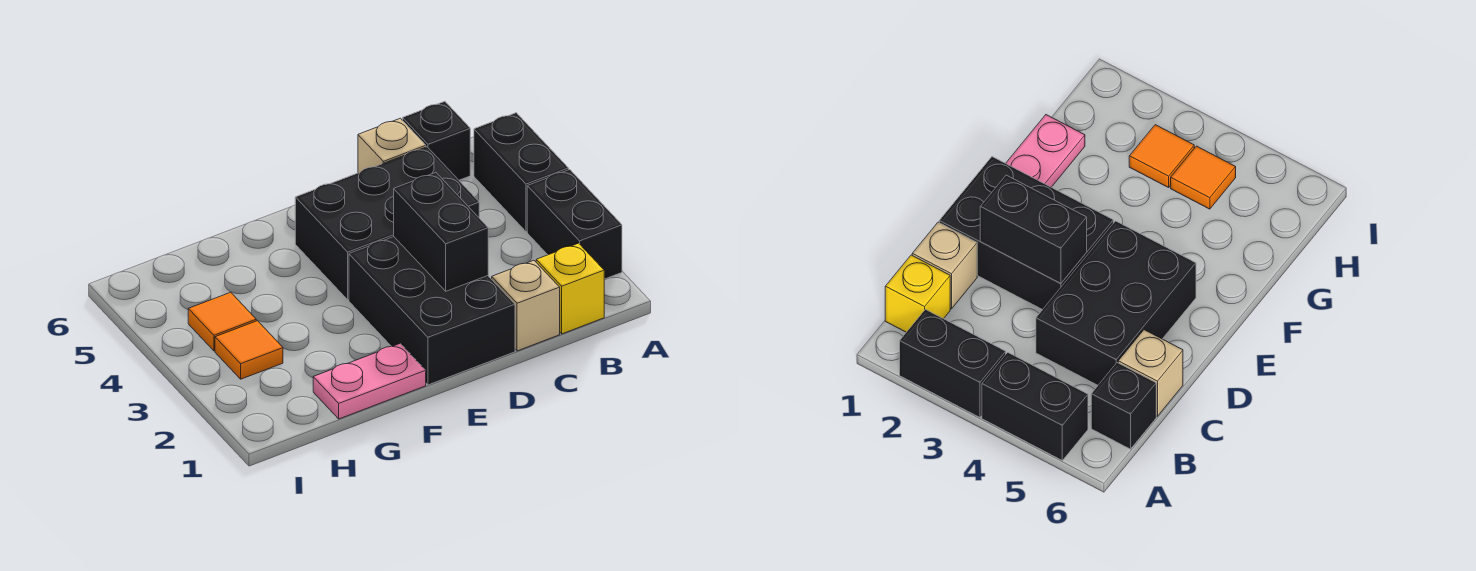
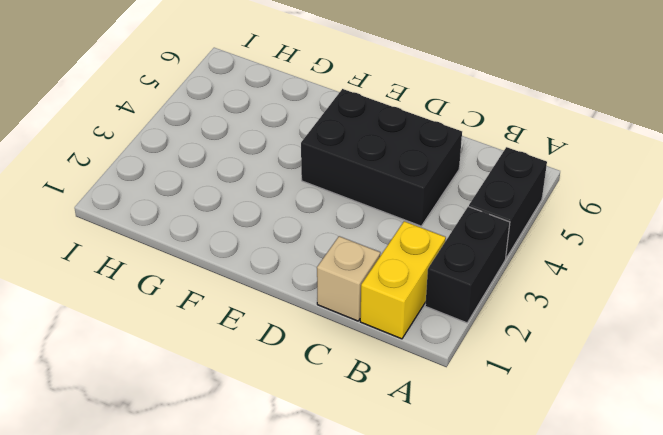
yellow 1x2 brick [360,221,446,339] -> yellow 1x1 brick [536,243,604,334]
none -> black 1x1 brick [403,101,470,180]
none -> tan 1x1 brick [358,118,426,173]
none -> black 2x3 brick [349,237,515,385]

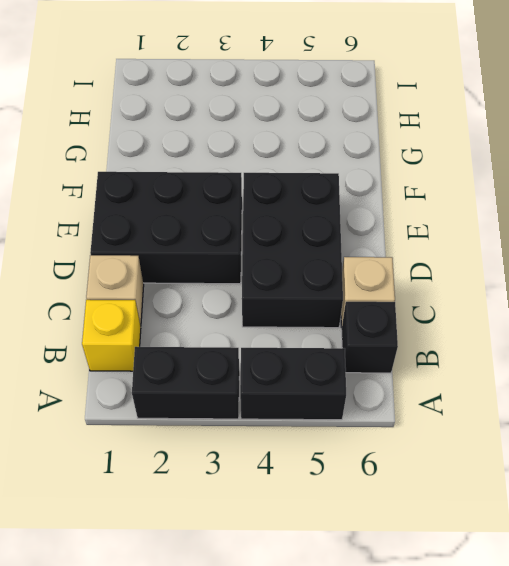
none -> pink 1x2 plate [313,344,426,419]
none -> orange 1x1 tile [215,321,283,379]
none -> orange 1x1 tile [188,292,256,351]

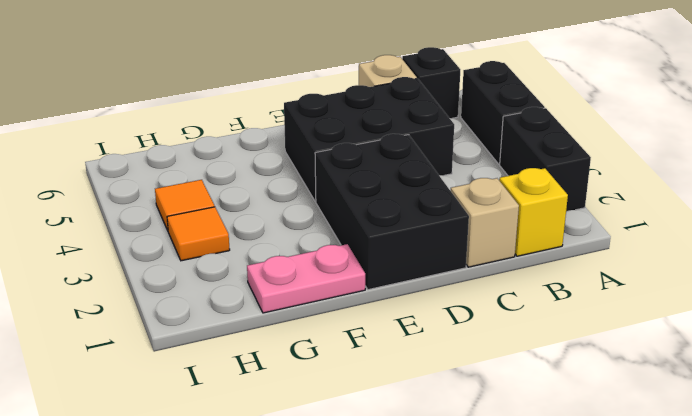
none -> black 1x2 brick [394,172,488,291]

